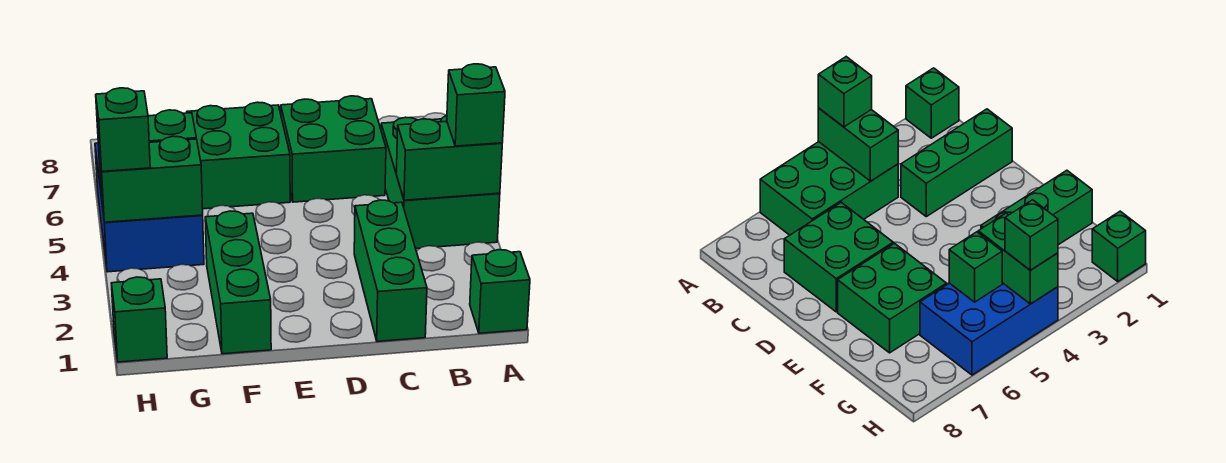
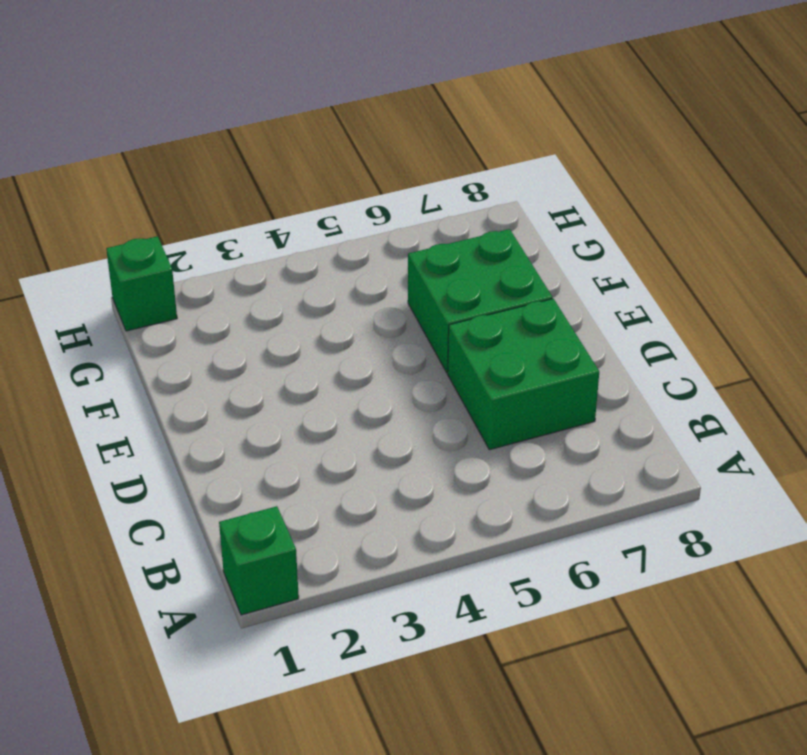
none -> green 2x3 brick [381,115,500,248]
none -> green 1x3 brick [354,200,427,342]
none -> green 1x3 brick [205,211,271,354]

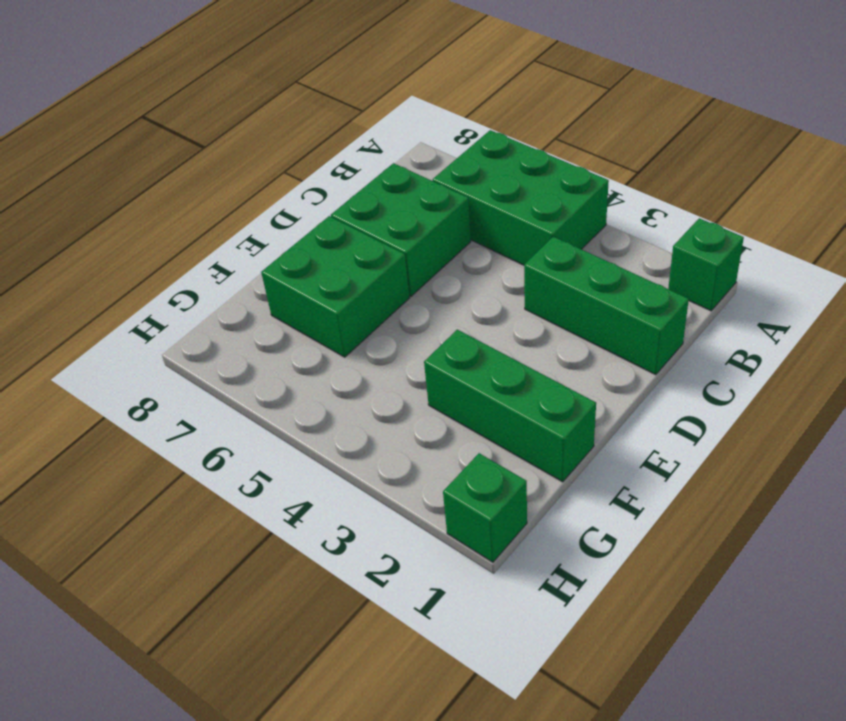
none -> blue 2x3 brick [95,143,204,272]
none -> green 1x2 brick [396,119,502,200]
none -> green 1x2 brick [99,136,203,222]

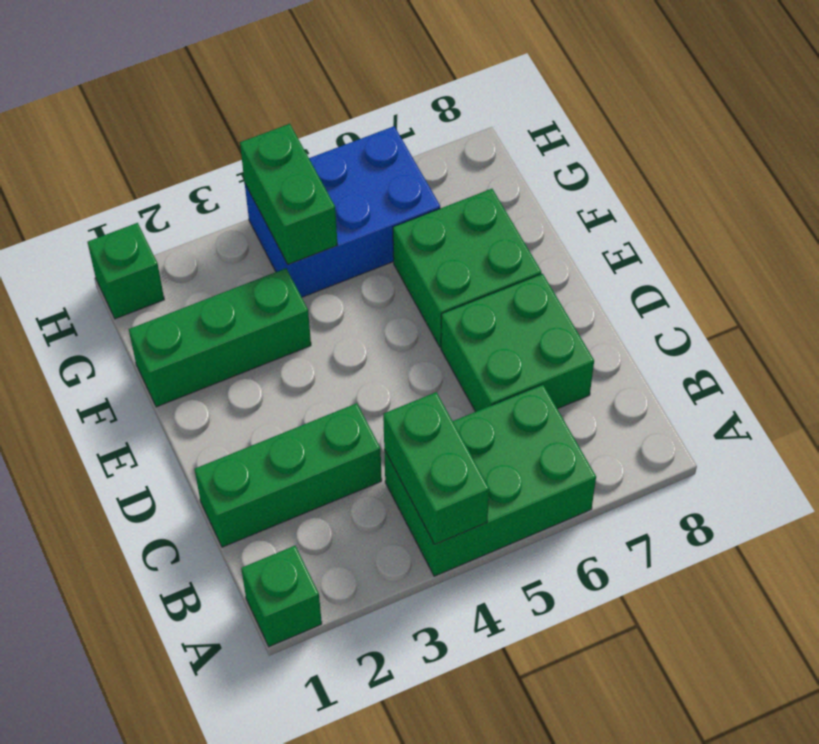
none -> green 1x1 brick [148,110,196,142]
none -> green 1x1 brick [447,64,505,146]
none -> green 1x1 brick [96,88,150,171]

